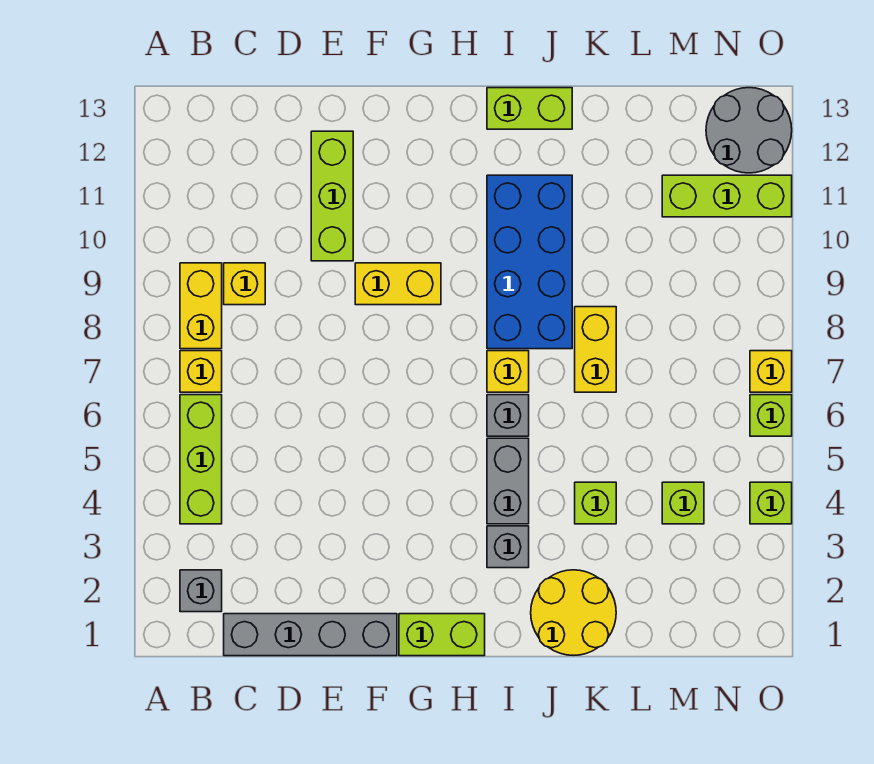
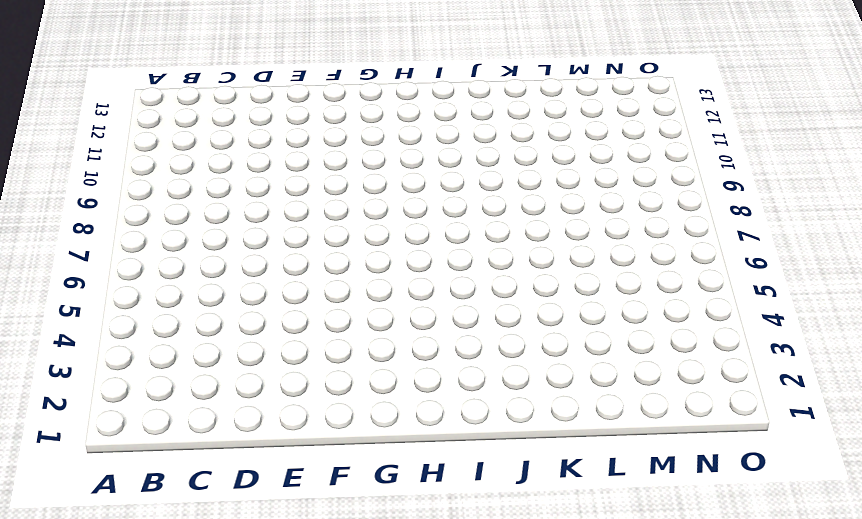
none -> grey 1x1 brick [180,570,222,612]
none -> lime 1x3 brick [180,395,222,524]
none -> yellow 1x1 brick [180,351,222,392]

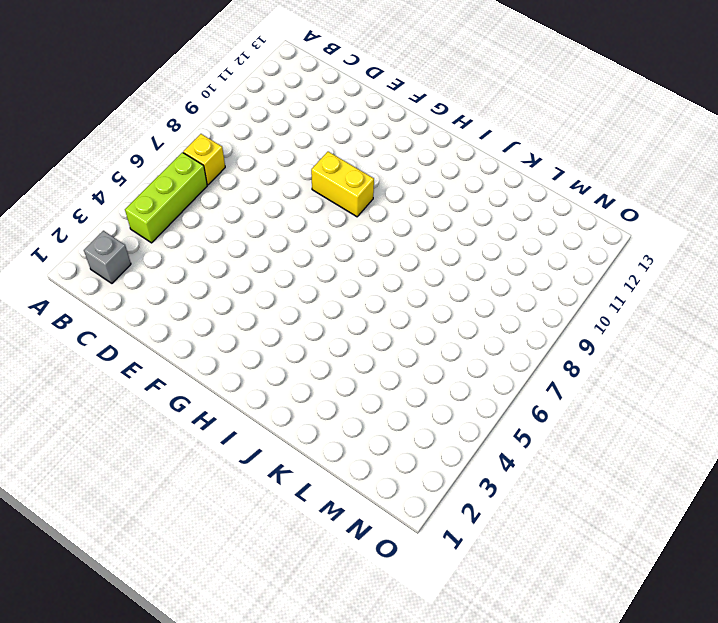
none -> yellow 1x2 brick [180,263,222,349]
none -> grey 1x4 brick [224,614,397,656]
none -> yellow 1x1 brick [224,263,265,305]

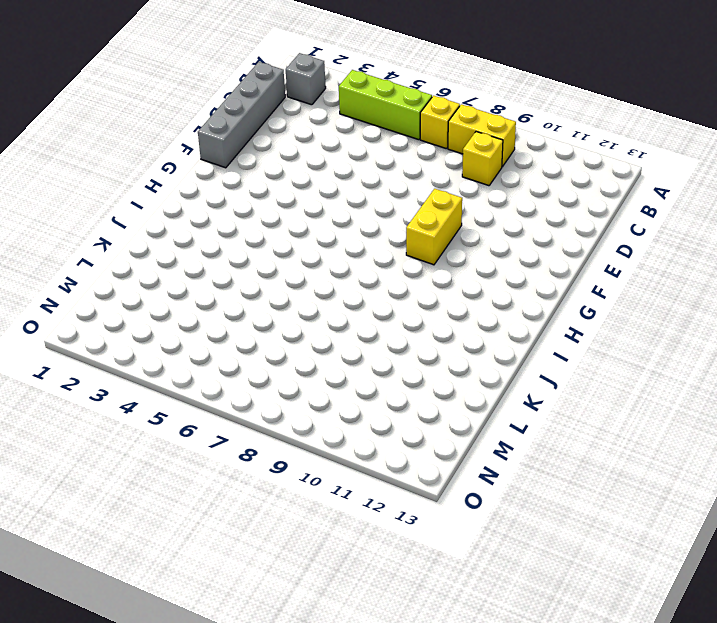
none -> lime 1x3 brick [311,131,353,261]
none -> lime 1x2 brick [399,614,485,656]
none -> grey 1x1 brick [487,526,529,568]

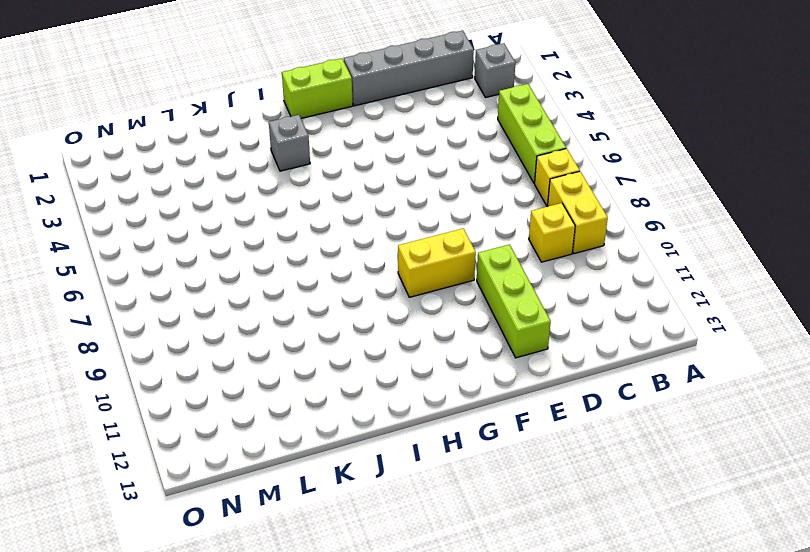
none -> grey 1x2 brick [487,438,529,524]
none -> grey 1x1 brick [487,395,529,436]
none -> yellow 1x1 brick [487,351,529,392]

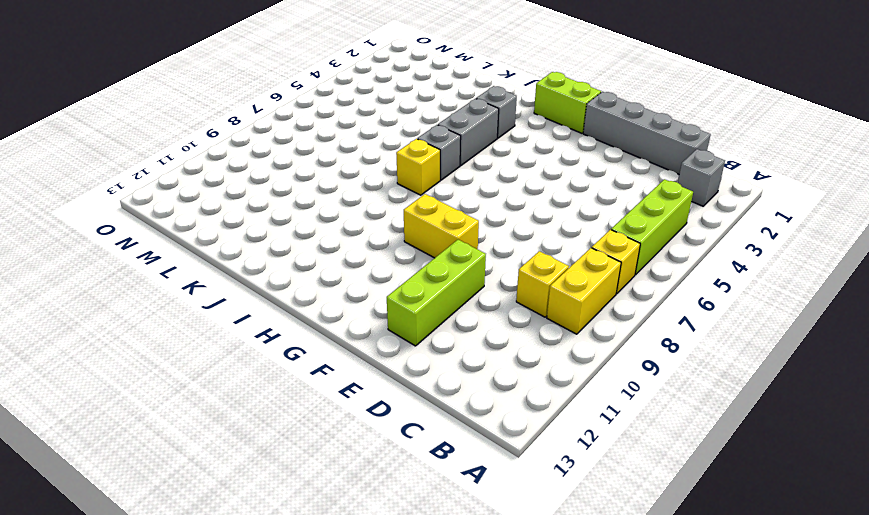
none -> blue 2x4 brick [487,175,572,349]
none -> lime 1x2 brick [487,88,572,129]
none -> yellow 2x2 round brick [531,570,616,655]

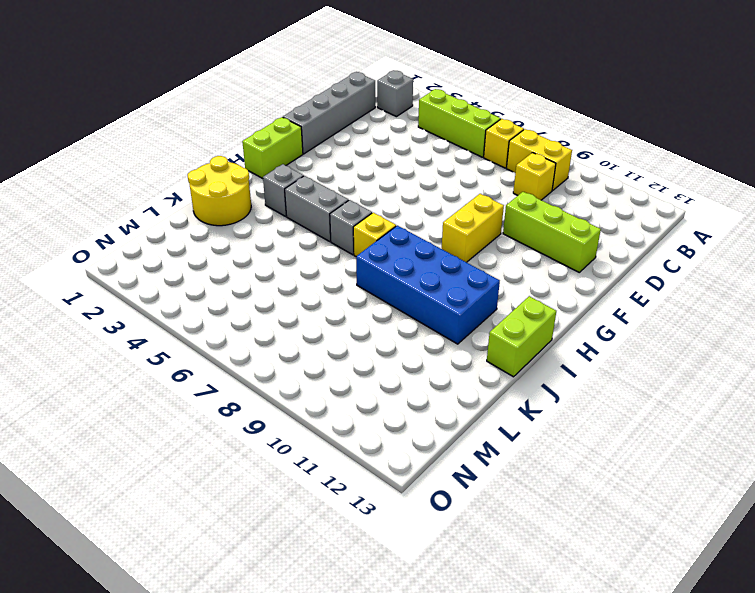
none -> lime 1x1 brick [575,482,616,524]
none -> yellow 1x2 brick [575,307,616,392]
none -> lime 1x1 brick [662,482,704,524]

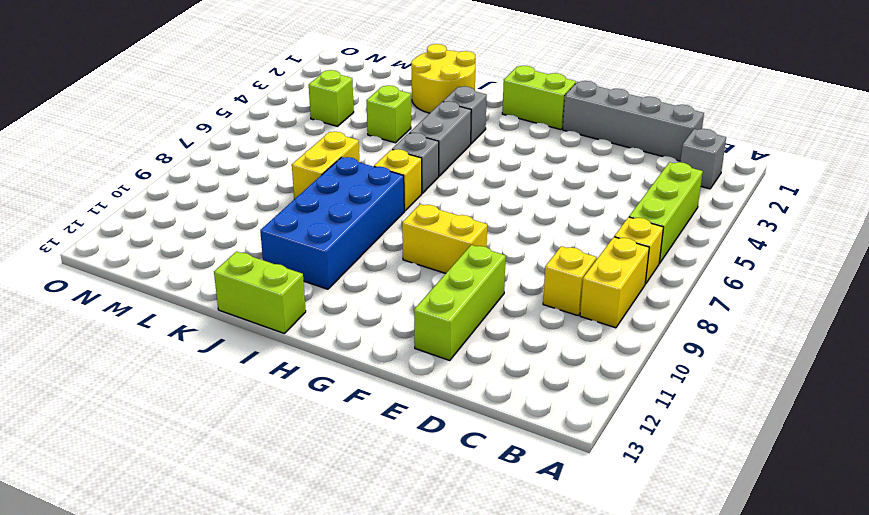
none -> lime 1x3 brick [662,175,792,217]
none -> grey 2x2 round brick [706,88,792,173]
none -> lime 1x1 brick [750,482,792,524]

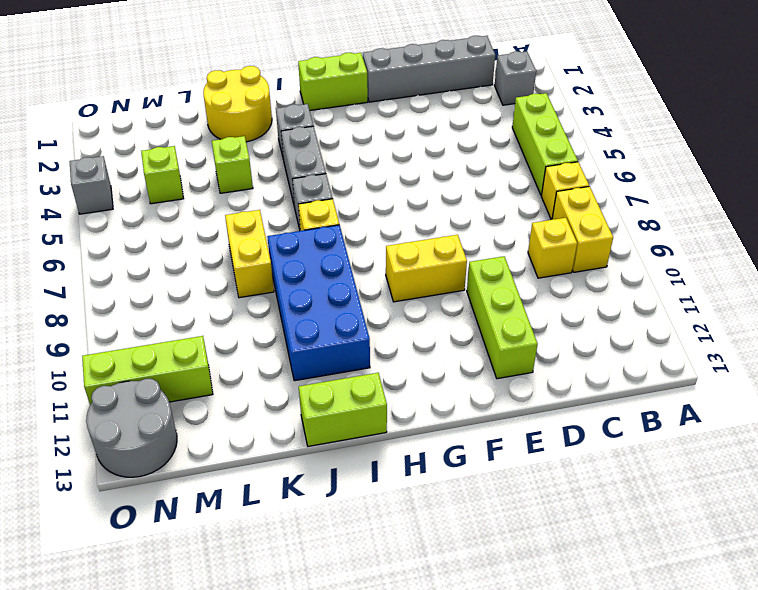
grey 1x1 brick [69,156,113,214] -> lime 1x1 brick [750,482,792,524]
none -> lime 1x1 brick [750,395,792,436]
none -> yellow 1x1 brick [750,351,792,392]

